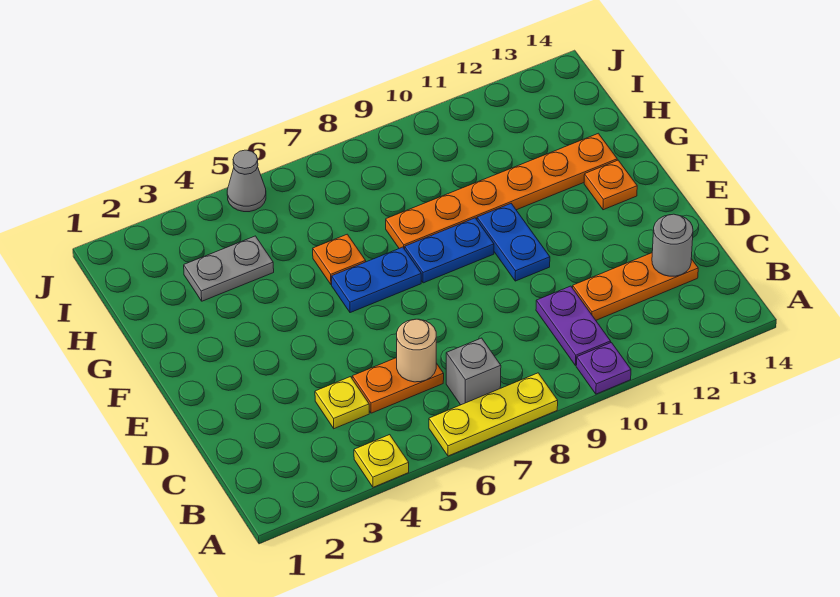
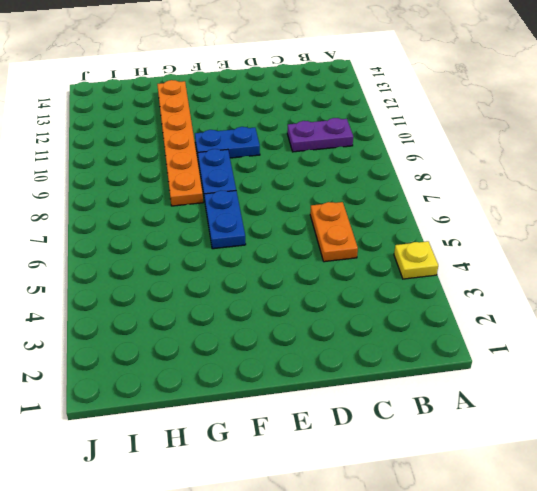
none -> yellow 1x3 plate [429,373,558,456]
none -> purple 1x1 plate [576,343,631,394]
none -> grey 1x1 brick [446,338,501,405]

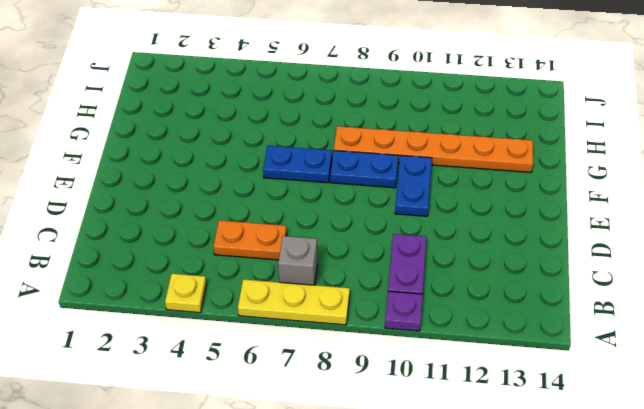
none -> yellow 1x1 plate [315,377,369,429]
none -> orange 1x3 plate [573,253,698,320]
none -> orange 1x1 plate [584,160,637,210]

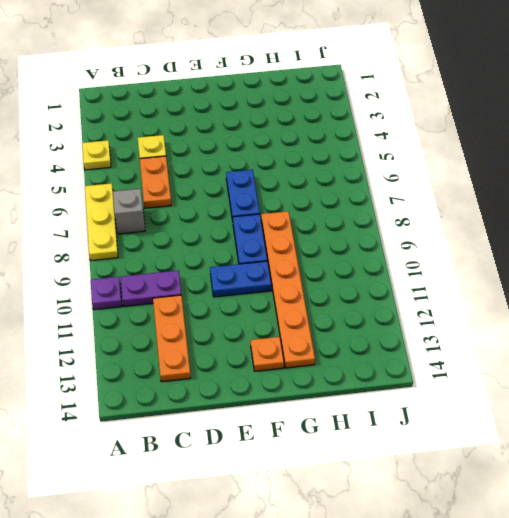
none -> orange 1x1 plate [313,234,366,285]
none -> grey 1x2 plate [184,236,274,301]
none -> grey 1x1 cone [227,150,266,212]

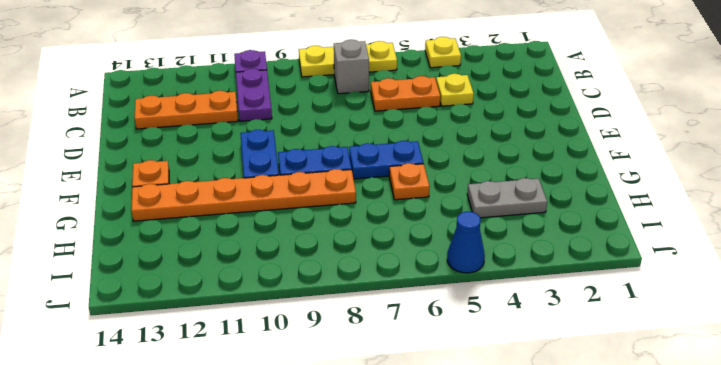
blue 1x1 cone [447,211,485,273] -> grey 1x1 cone [227,150,266,212]
none -> tan 1x1 round brick [397,319,436,382]
none -> grey 1x1 round brick [652,214,693,276]

